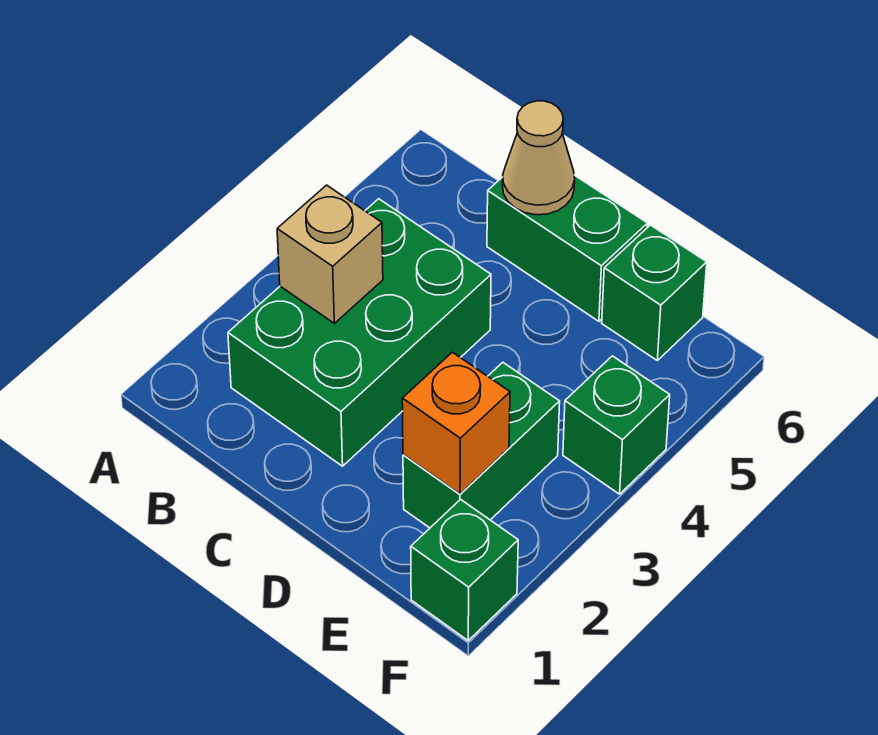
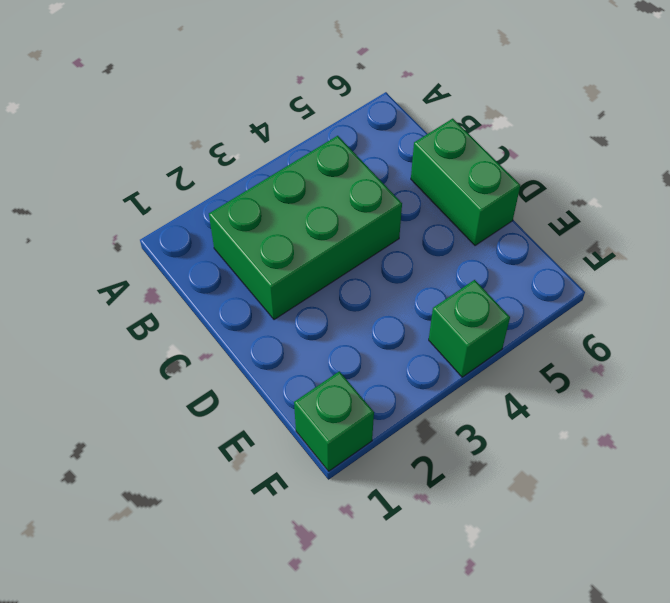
none -> green 1x2 brick [403,362,560,528]
none -> green 1x1 brick [602,225,707,360]

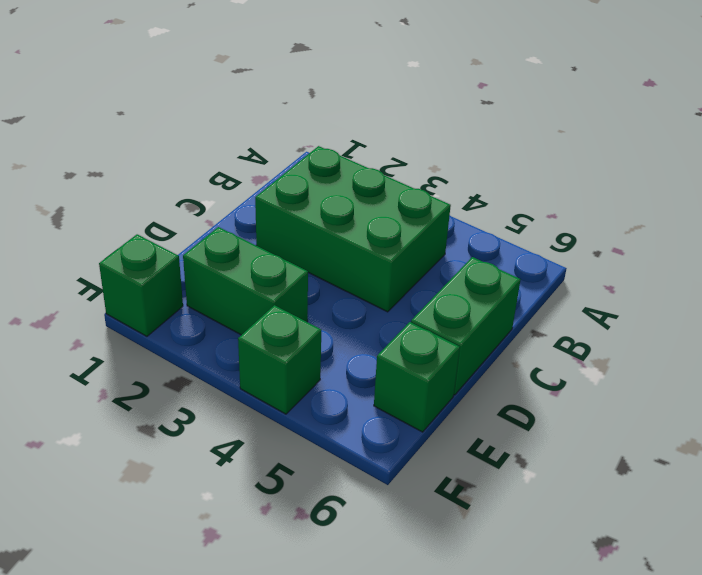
none -> tan 1x1 brick [277,185,383,323]
none -> tan 1x1 cone [503,101,575,215]

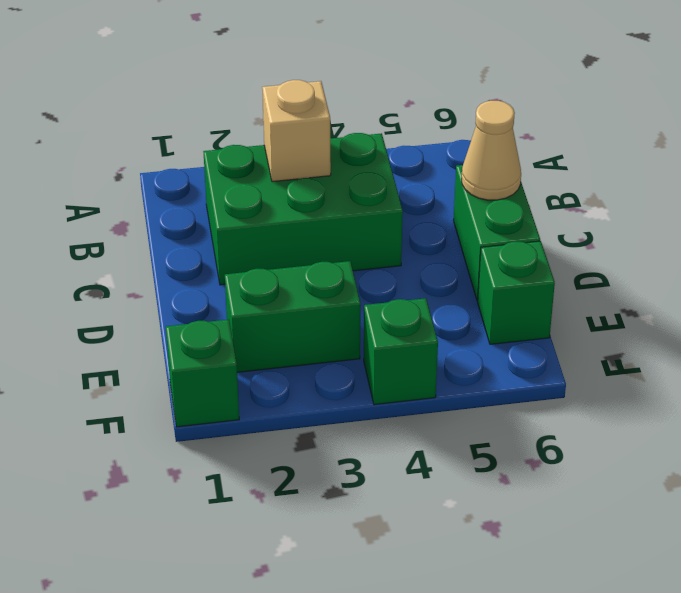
none -> orange 1x1 brick [402,352,510,494]

